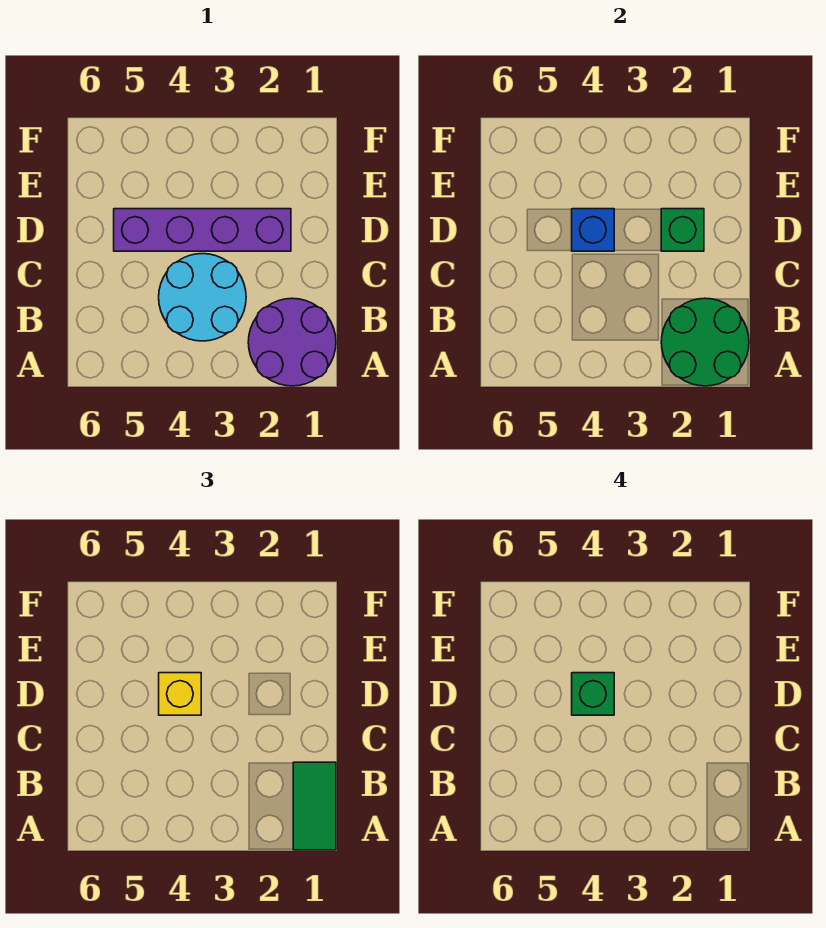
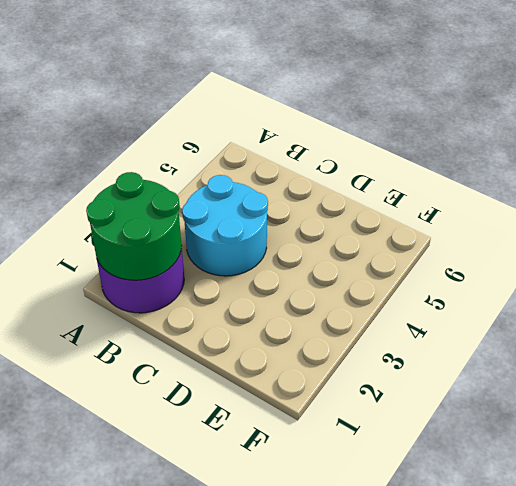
none -> purple 1x4 brick [114,209,291,251]
none -> green 1x1 brick [661,209,704,251]

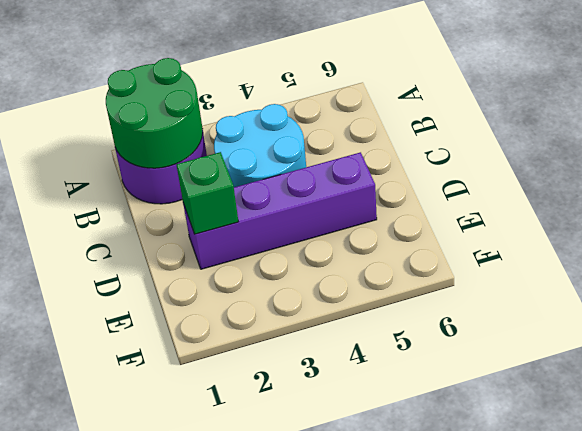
none -> blue 1x1 brick [572,209,614,251]
none -> green 1x2 tile [293,762,336,850]

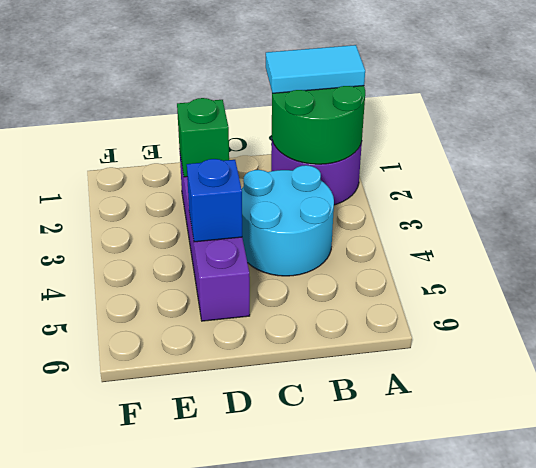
cyan 1x2 tile [266,45,365,93] -> green 1x2 tile [293,762,336,850]
none -> yellow 1x1 brick [159,673,201,715]
none -> green 1x1 brick [572,673,614,715]

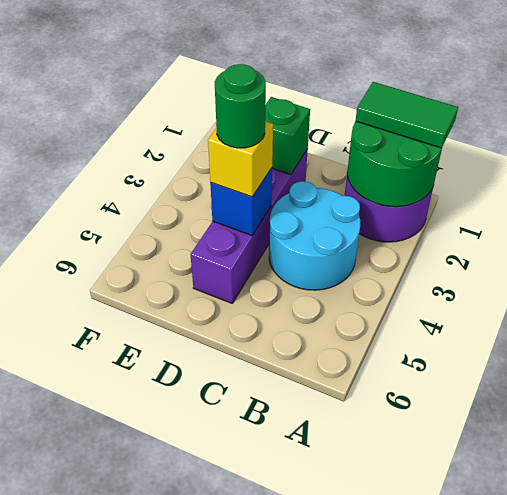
green 1x1 round brick [215,64,266,148] -> green 1x1 brick [572,673,614,715]

